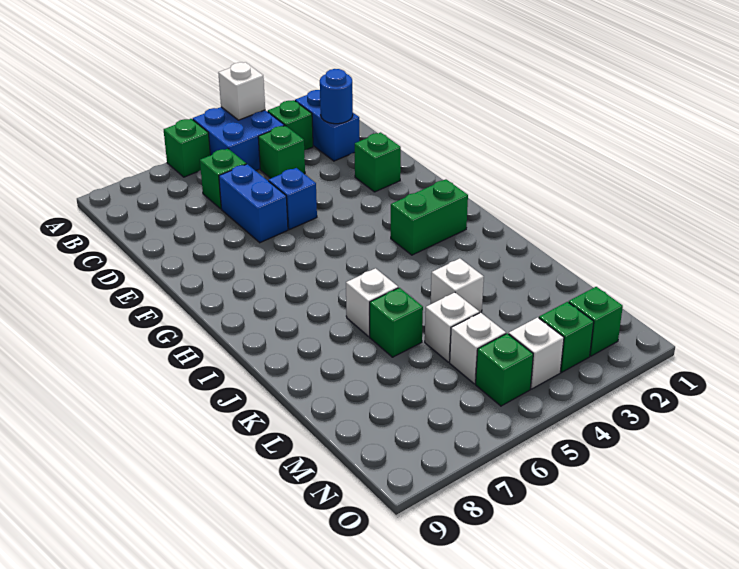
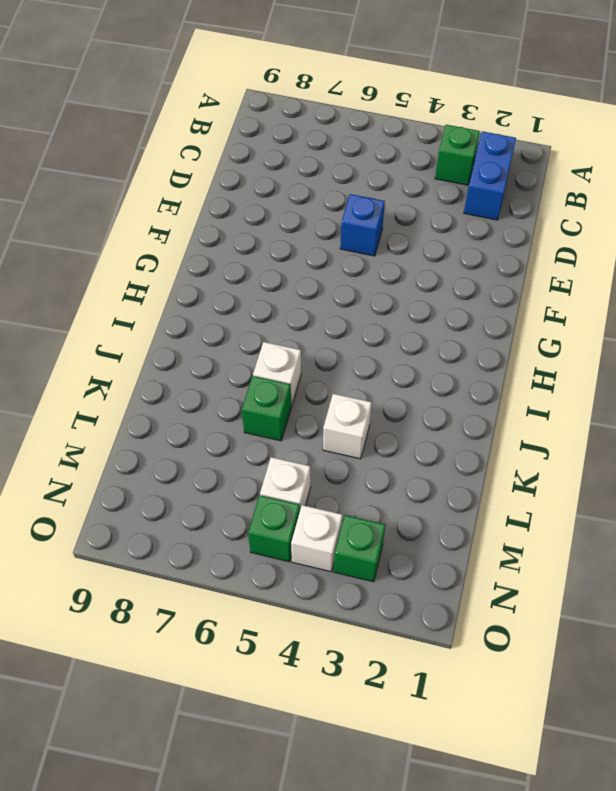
none -> blue 2x2 brick [193,107,284,171]
none -> green 1x1 brick [164,119,210,177]
none -> green 1x1 brick [258,126,305,178]

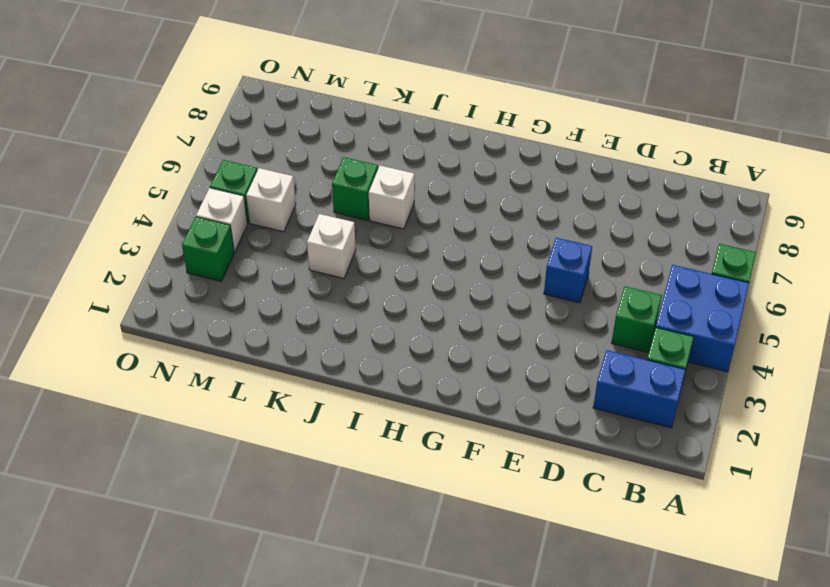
none -> green 1x1 brick [200,149,246,209]
none -> blue 1x2 brick [219,164,288,243]
none -> green 1x1 brick [355,132,401,192]

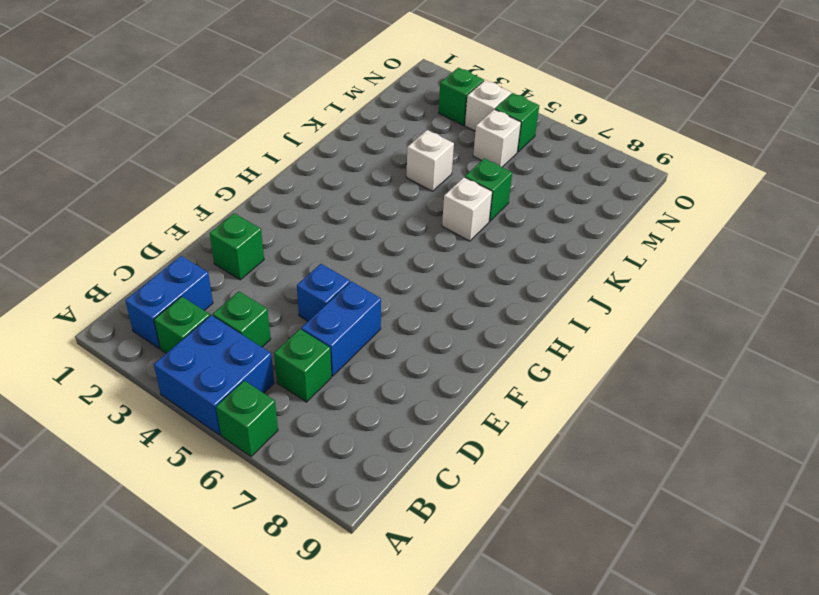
none -> green 1x2 brick [391,179,468,255]
none -> white 1x1 brick [425,292,479,362]
none -> green 1x1 brick [569,287,623,356]

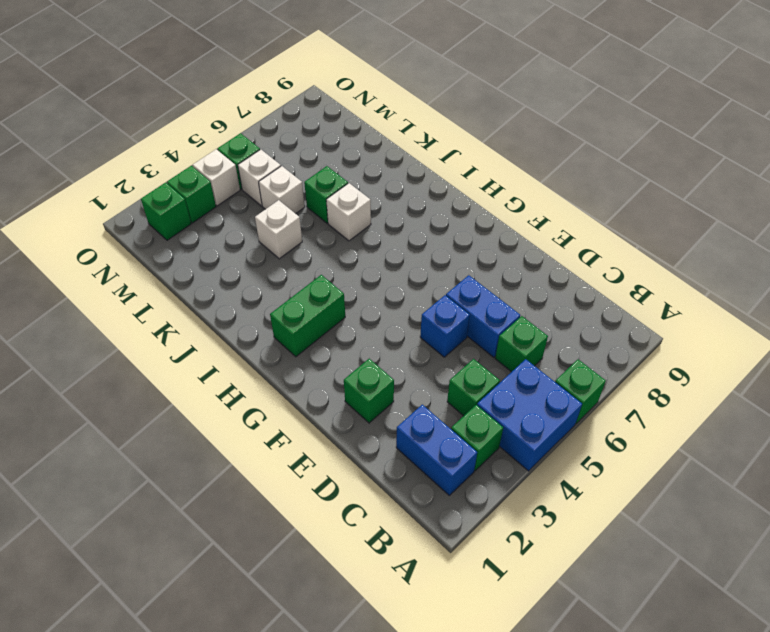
none -> white 1x1 brick [218,62,265,120]
none -> blue 1x1 round brick [320,69,353,124]

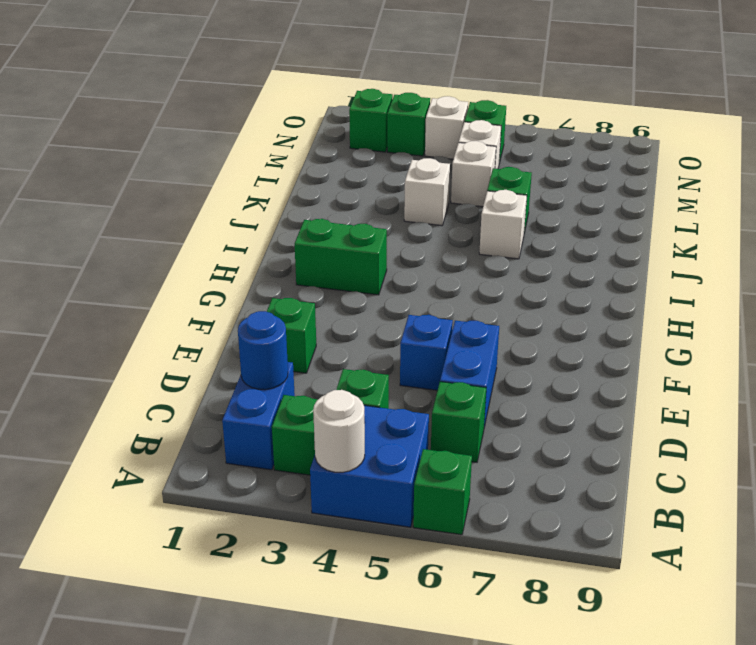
white 1x1 round brick [313,390,365,472] -> white 1x1 brick [218,62,265,120]

